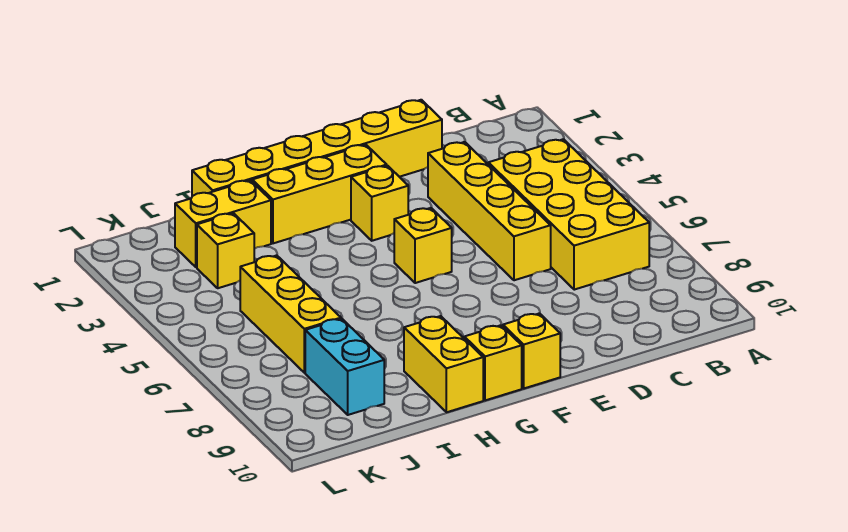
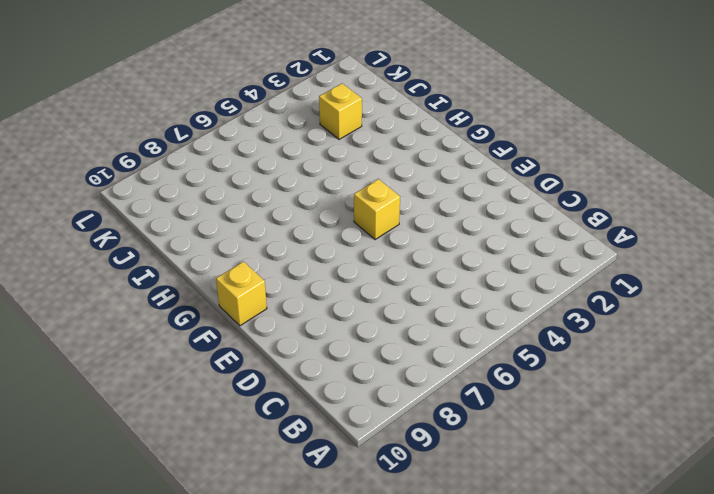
none -> yellow 2x4 brick [488,139,649,290]
none -> yellow 1x6 brick [192,100,442,196]
none -> yellow 1x4 brick [428,142,551,280]

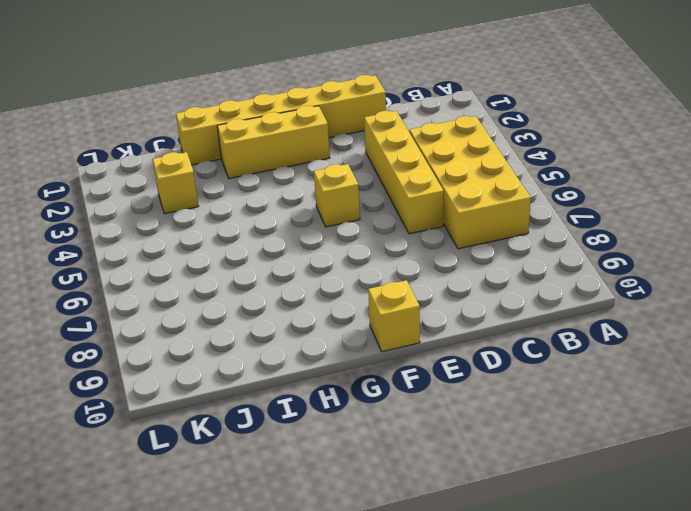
none -> yellow 1x1 brick [351,166,408,241]
none -> yellow 1x1 brick [464,325,522,400]
none -> yellow 1x2 brick [404,316,483,412]

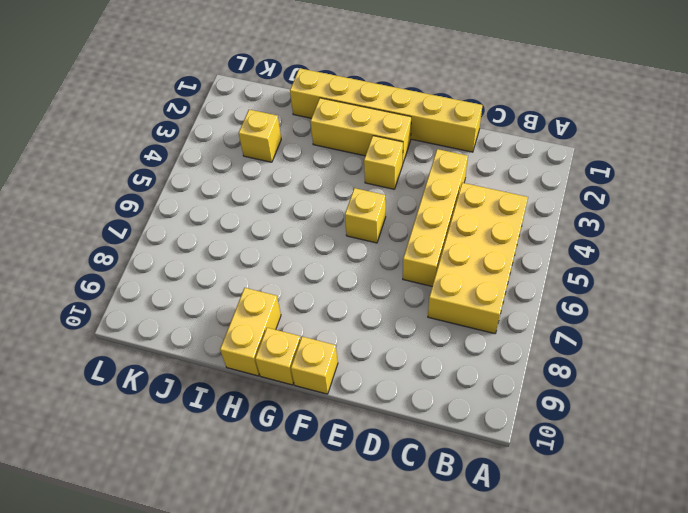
none -> yellow 1x2 brick [175,180,271,267]
none -> yellow 1x3 brick [240,255,341,373]
none -> cyan 1x2 brick [305,319,384,415]

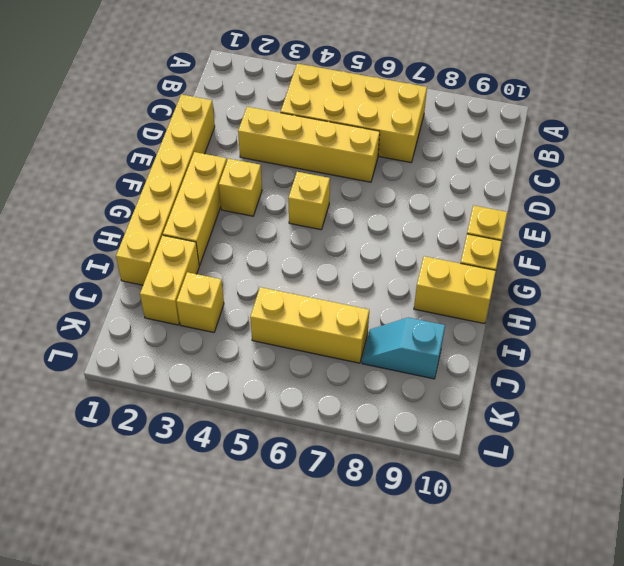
cyan 1x2 slope [362,318,445,379] -> cyan 1x2 brick [305,319,384,415]

